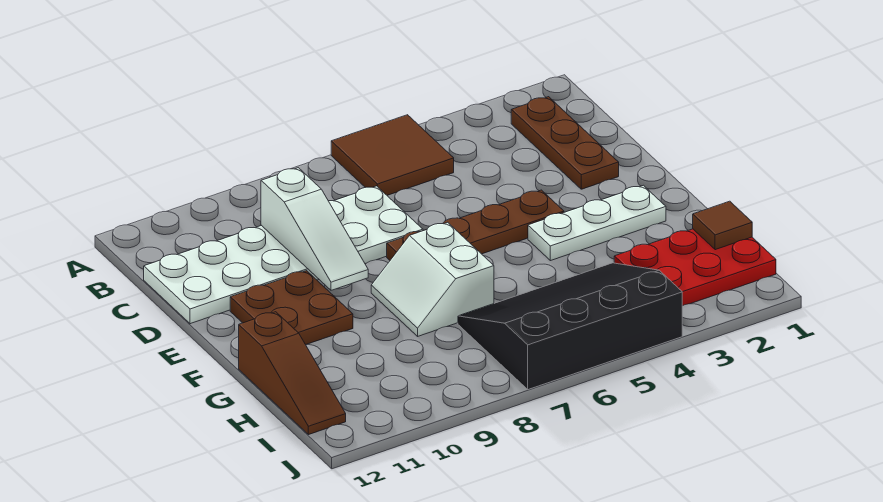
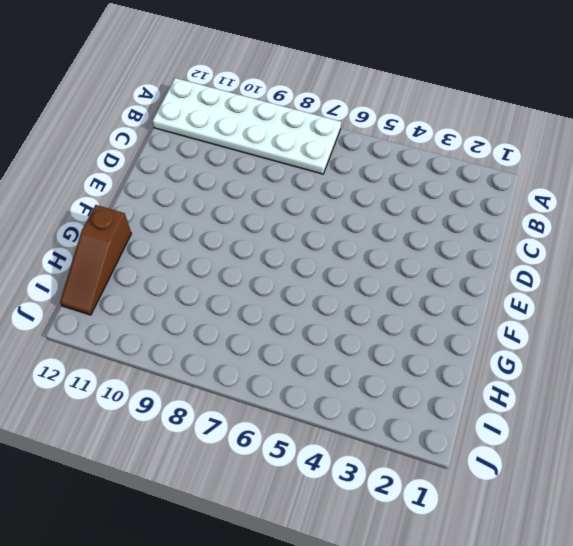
white 2x6 plate [153,78,341,174] -> white 2x6 plate moved to [144,186,423,324]
none -> brown 2x2 tile [331,115,454,195]
none -> brown 1x3 plate [511,97,619,189]
none -> brown 1x4 plate [387,190,564,260]

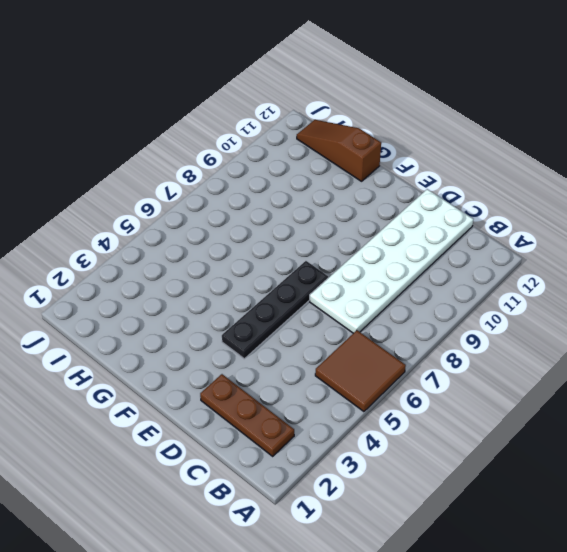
black 1x4 plate [222,261,328,359] -> brown 1x4 plate [387,190,564,260]
none -> brown 2x2 plate [230,271,353,345]
none -> white 1x3 plate [528,185,666,261]
none -> white 2x2 slope [371,222,494,336]

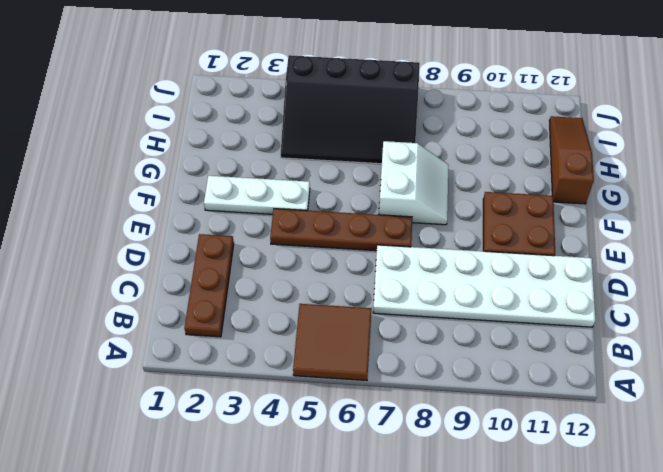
none -> red 2x3 plate [614,229,776,306]
none -> white 1x3 slope [261,168,368,290]
none -> brown 1x1 tile [693,201,752,250]

